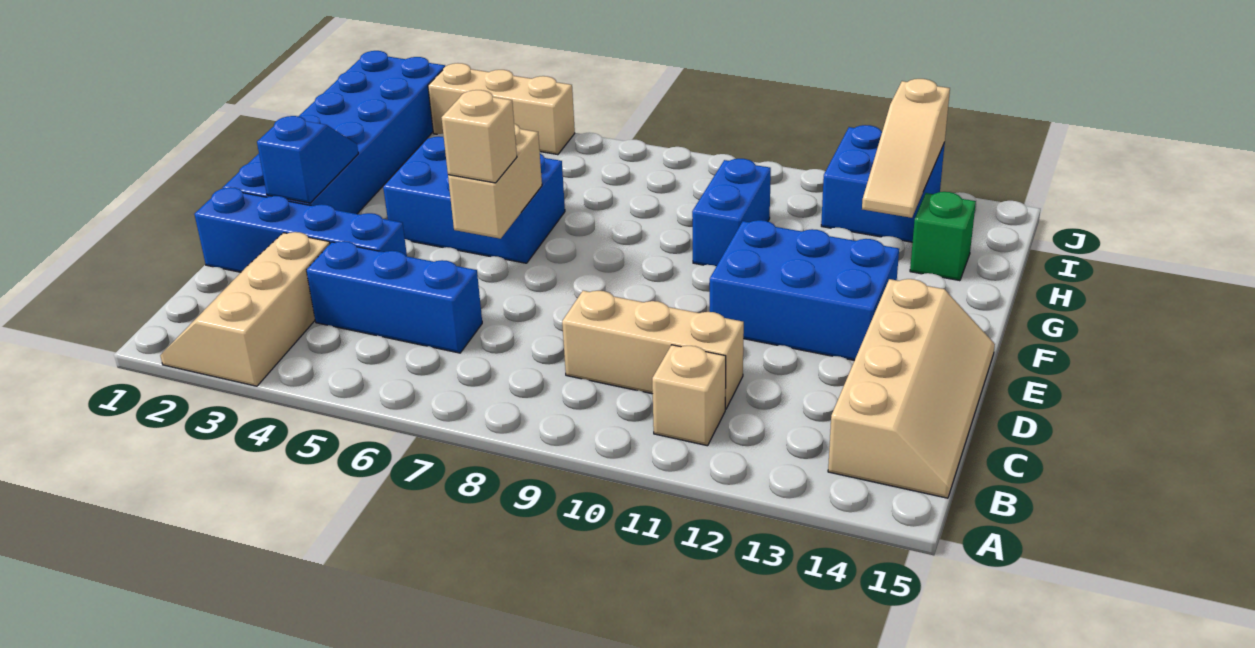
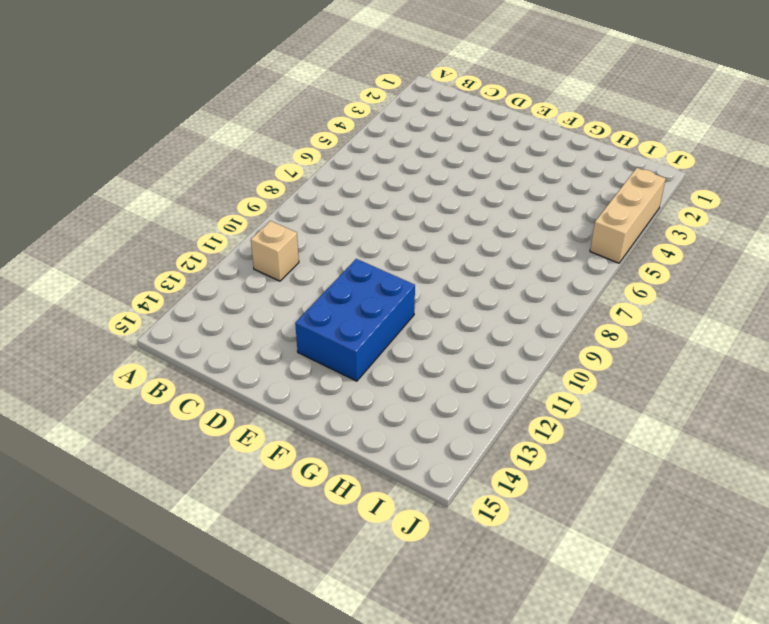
none -> tan 2x3 slope [160,232,330,386]
none -> tan 2x4 slope [828,279,995,498]
none -> blue 1x3 brick [306,241,482,353]

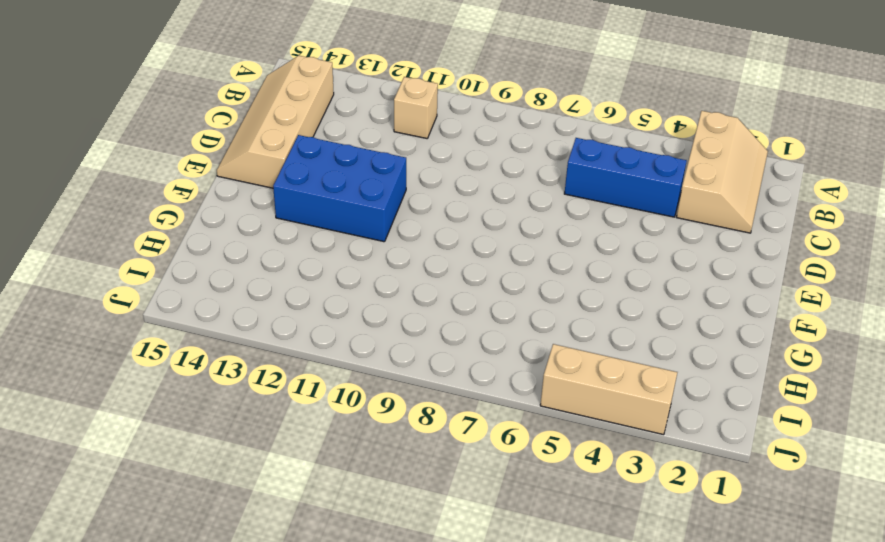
none -> tan 1x3 brick [562,291,744,409]
none -> blue 1x4 brick [194,187,407,272]
none -> blue 2x6 brick [223,51,445,214]

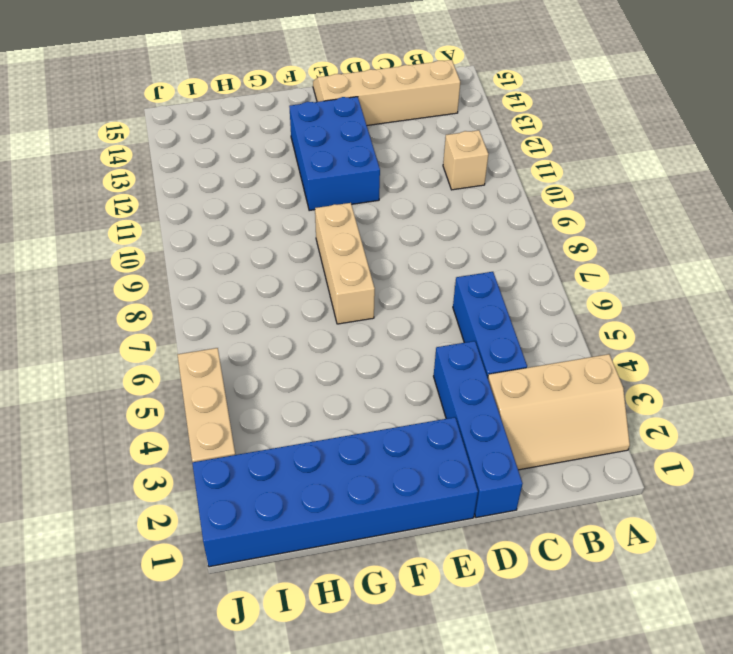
tan 1x3 brick [315,203,375,324] -> tan 1x3 brick moved to [562,291,744,409]
none -> blue 2x3 brick [383,137,565,263]
none -> blue 1x2 brick [692,159,771,266]
none -> green 1x1 brick [910,192,976,281]

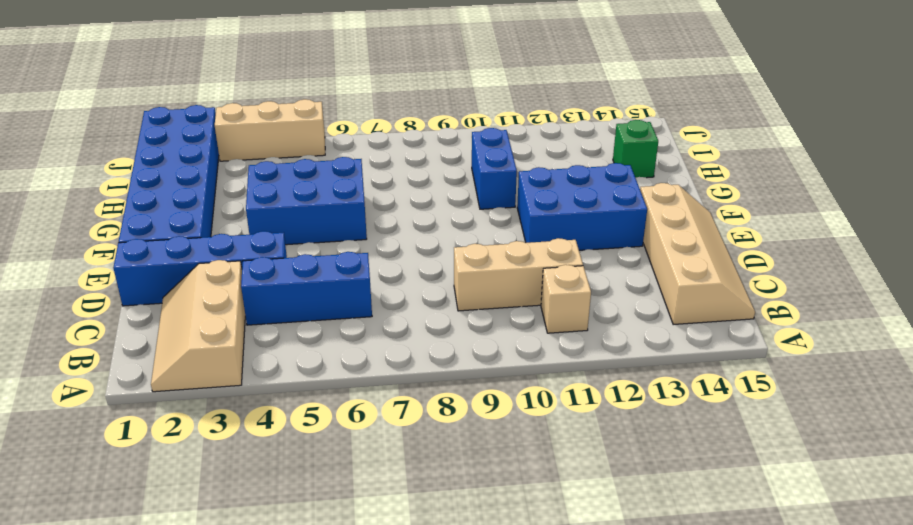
none -> blue 2x2 brick [821,125,945,242]
none -> blue 1x2 slope [257,116,358,203]
none -> tan 1x2 brick [448,124,542,239]

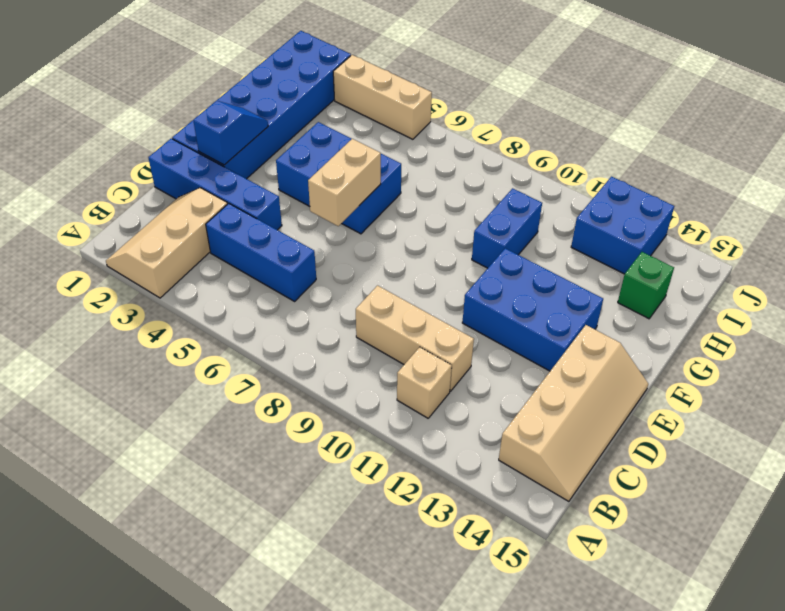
none -> tan 1x3 slope [862,79,950,218]
none -> tan 1x1 brick [441,90,517,183]

